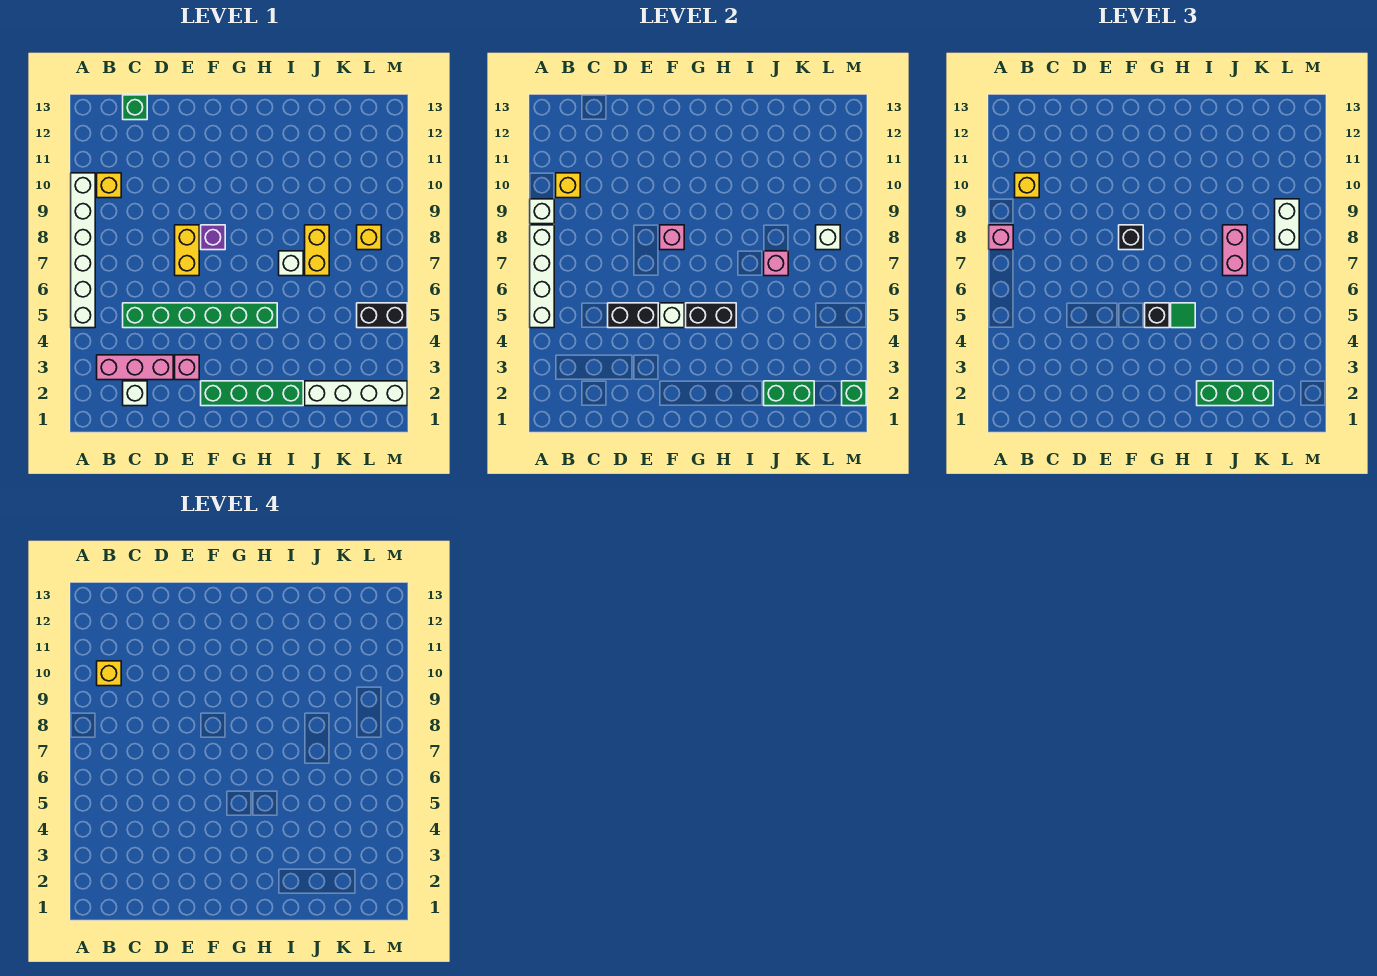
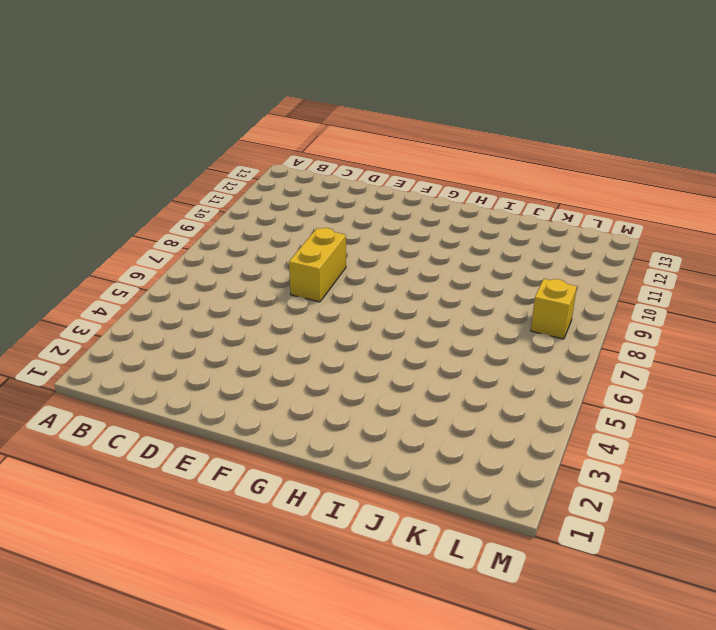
none -> white 1x6 brick [71,173,95,328]
none -> pink 1x3 brick [97,355,173,380]
none -> yellow 1x1 brick [97,173,121,198]
none -> white 1x1 brick [123,381,147,406]

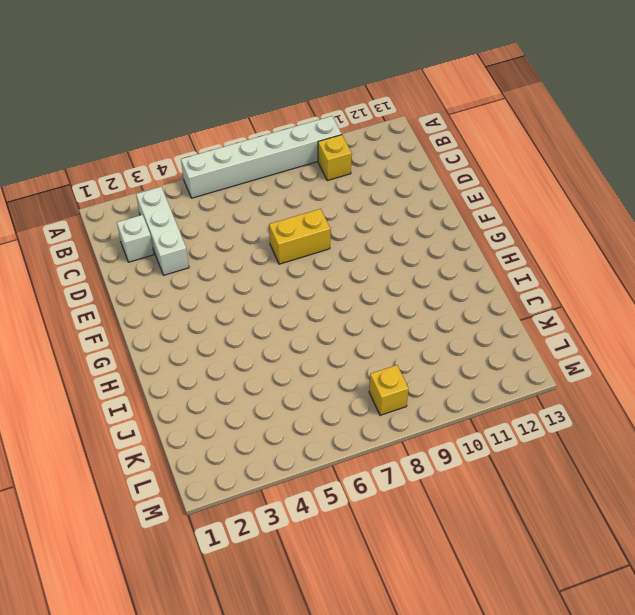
white 1x3 brick [136,187,189,275] -> pink 1x3 brick [97,355,173,380]
none -> green 1x6 brick [123,303,277,328]
none -> green 1x1 brick [123,95,147,120]
none -> pink 1x1 brick [175,355,199,380]
none -> green 1x4 brick [201,381,303,406]

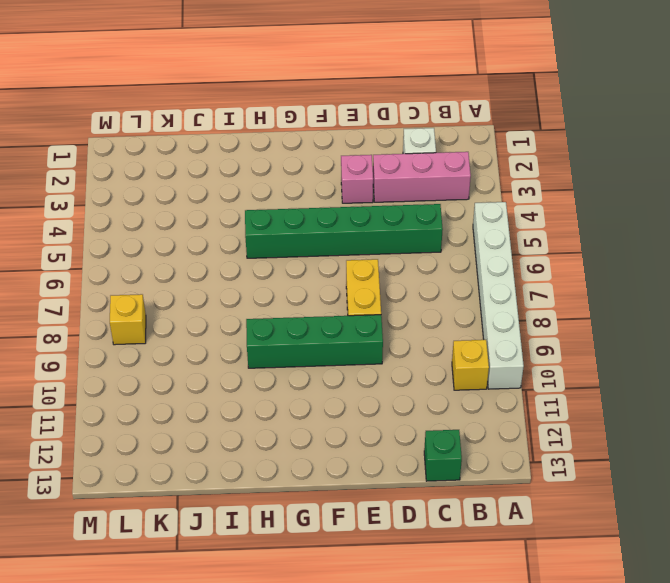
green 1x4 brick [246,315,383,368] -> green 1x4 brick moved to [201,381,303,406]
none -> purple 1x1 brick [201,225,225,250]
none -> white 1x1 brick [279,251,303,276]
none -> white 1x4 brick [305,381,407,406]
none -> yellow 1x2 brick [305,225,329,276]

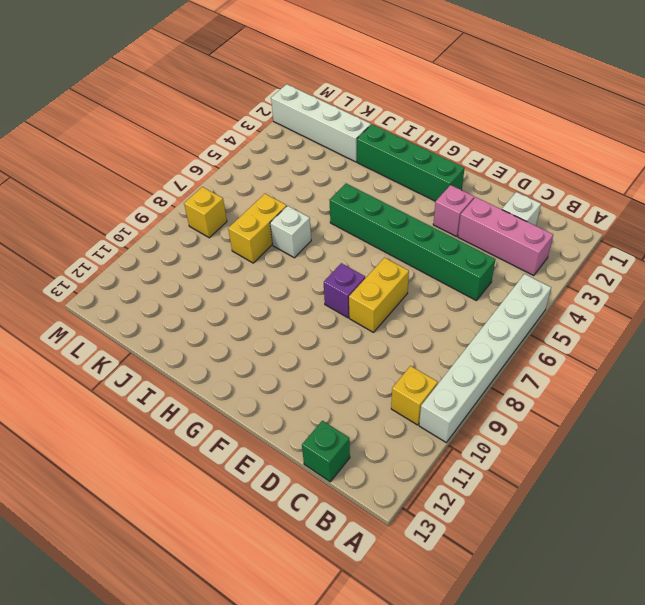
none -> black 1x2 brick [357,303,407,328]
none -> white 1x4 brick [530,225,554,328]
none -> white 1x1 brick [530,199,554,224]
none -> yellow 1x1 brick [556,173,580,198]

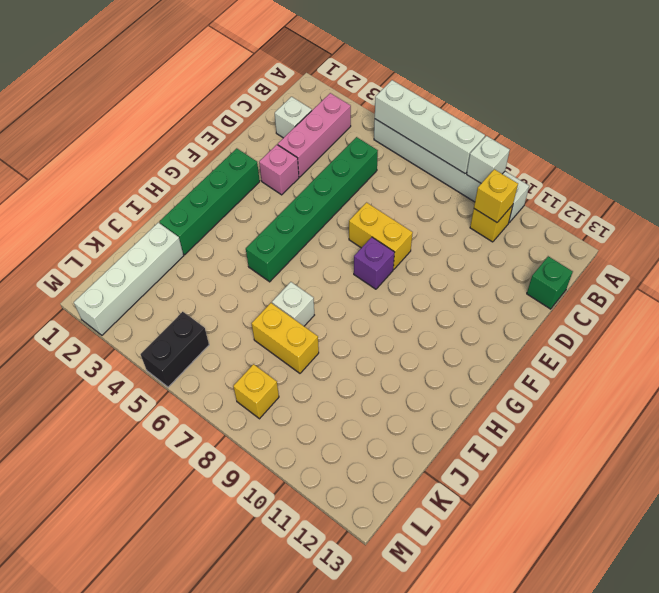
none -> black 1x2 brick [608,303,658,328]
none -> white 1x1 brick [660,303,684,328]
none -> pink 1x1 brick [660,225,684,250]
none -> black 1x2 brick [686,303,736,328]

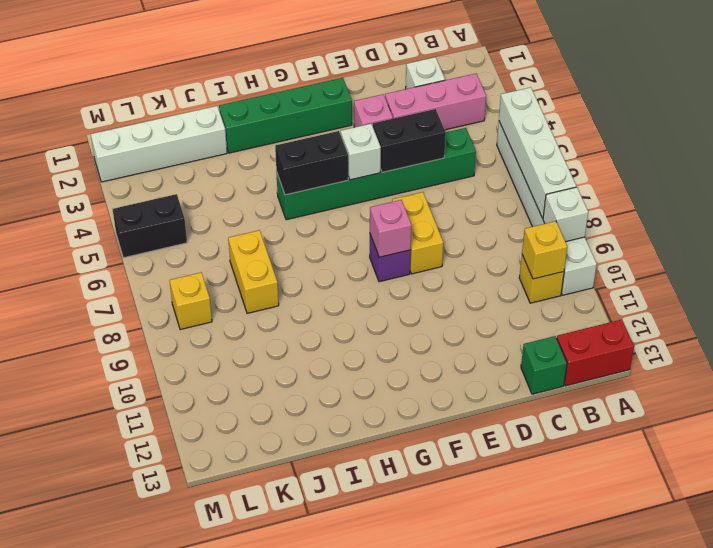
red 1x2 brick [557,320,634,386] -> none
none -> white 1x1 brick [279,251,303,276]
none -> green 1x2 brick [764,381,814,406]
none -> pink 1x1 brick [764,251,788,276]
none -> white 1x1 brick [816,225,840,250]

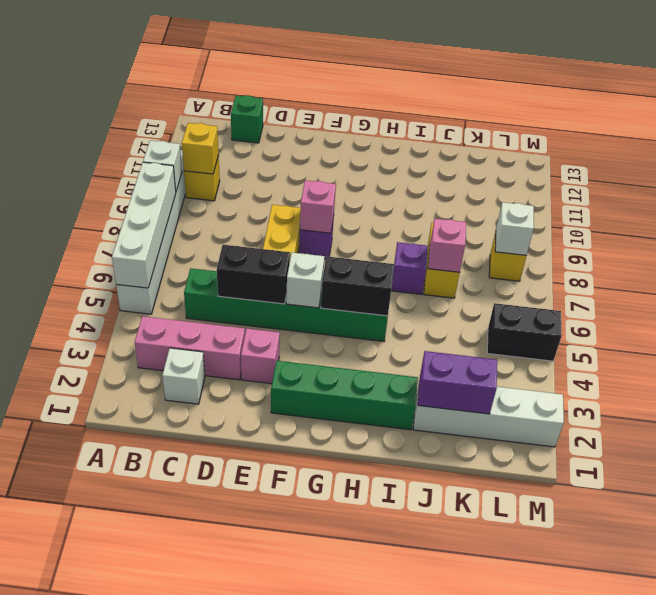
purple 1x1 brick [391,242,428,294] -> white 1x1 brick [279,251,303,276]
purple 1x2 brick [418,351,497,414] -> green 1x2 brick [764,381,814,406]
none -> green 1x1 brick [842,381,866,406]
none -> pink 1x1 brick [989,225,1013,250]
none -> yellow 1x1 brick [1015,173,1039,198]
none -> black 1x1 brick [1119,225,1143,250]

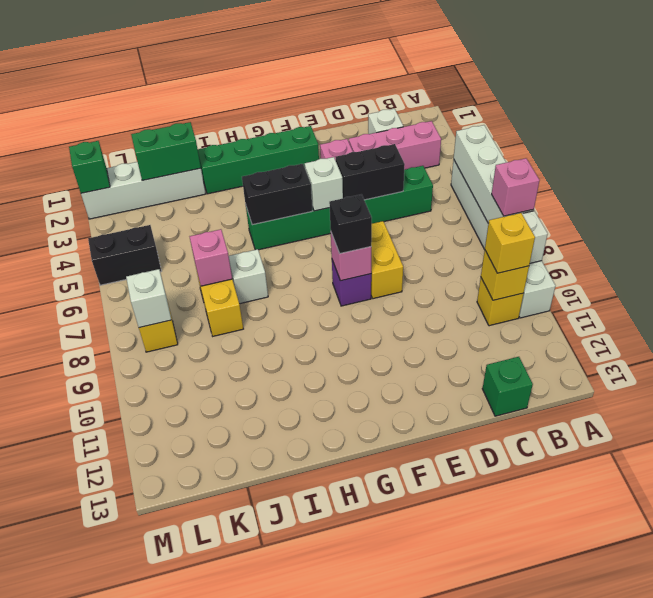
none -> black 1x1 brick [1145,303,1169,328]
none -> green 1x1 tile [1171,303,1195,328]
none -> green 1x3 brick [1197,381,1273,406]
none -> pink 1x2 brick [1223,225,1247,276]

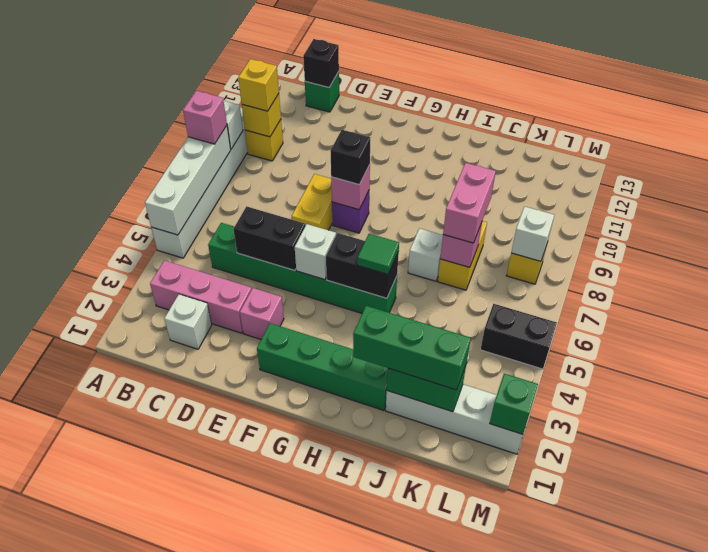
black 1x1 brick [303,39,339,87] -> black 1x1 brick moved to [1145,303,1169,328]
none -> white 1x2 brick [1275,199,1299,250]
none -> yellow 1x1 brick [97,661,121,686]

